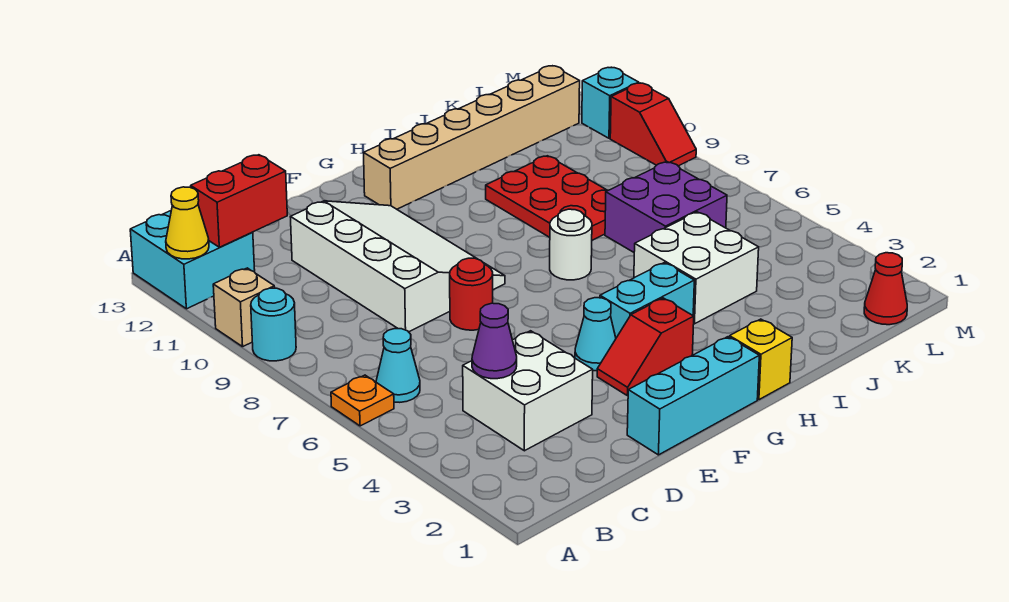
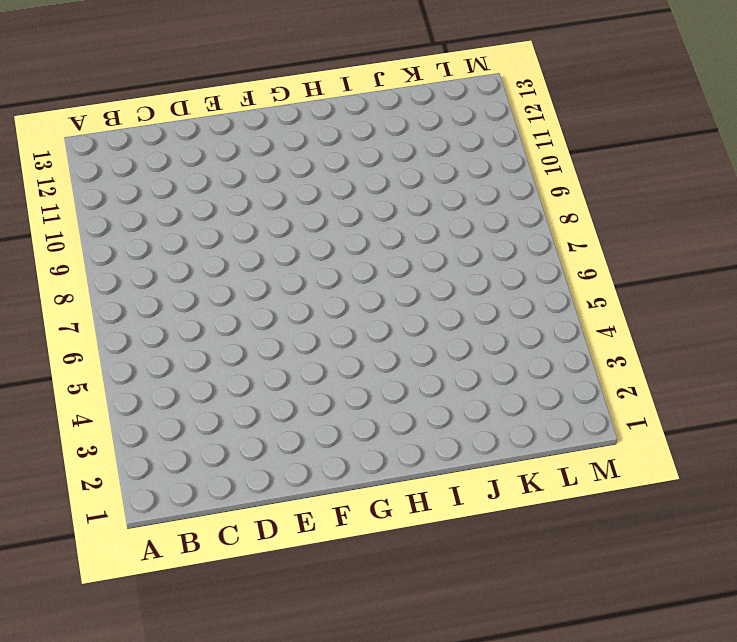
none -> orange 1x1 plate [331,375,394,426]
none -> cyan 1x1 round brick [251,288,296,361]
none -> tan 1x1 brick [213,268,275,347]

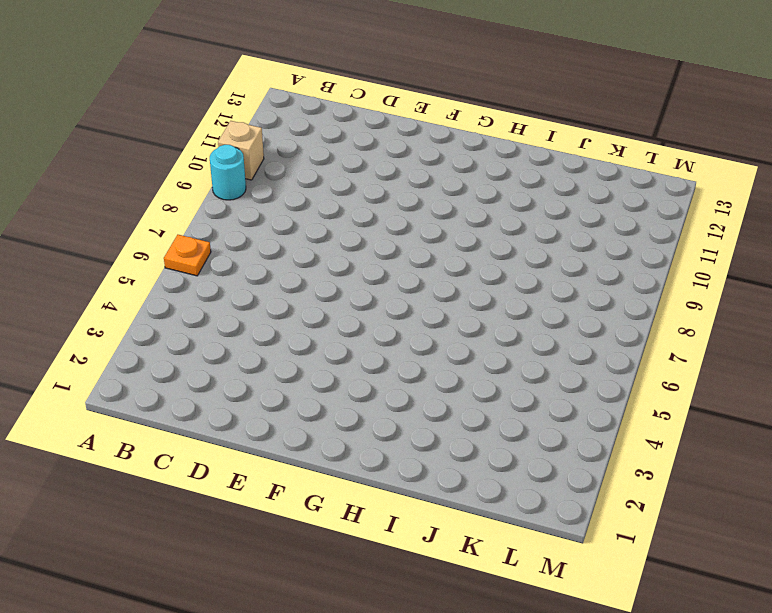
none -> cyan 2x2 brick [130,211,255,309]
none -> cyan 1x1 cone [376,329,420,402]
none -> white 2x2 brick [463,331,593,451]

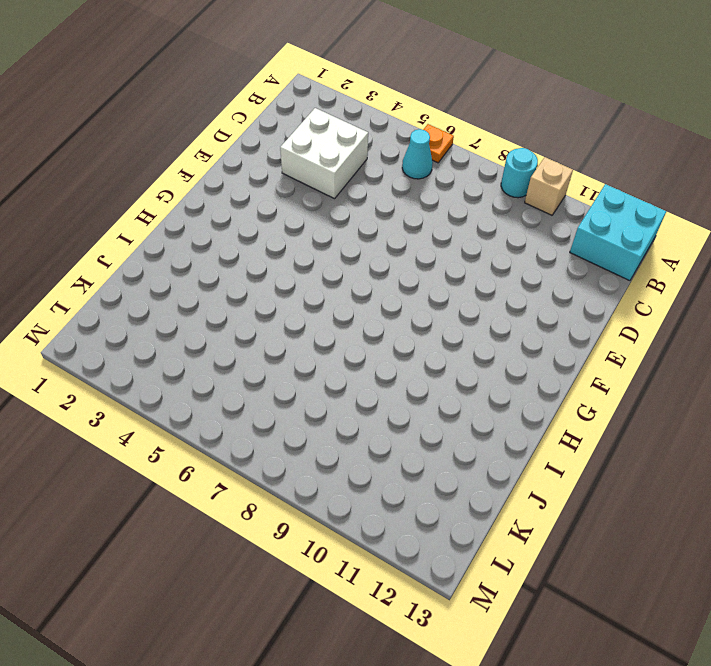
none -> white 3x4 slope [291,201,505,332]
none -> cyan 1x3 brick [627,337,759,455]
none -> red 1x1 round brick [450,258,493,330]

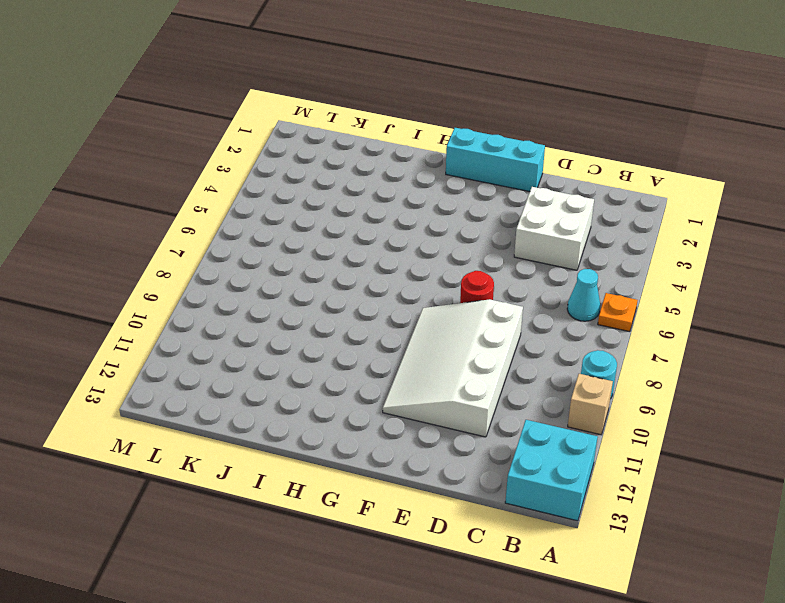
none -> red 1x2 slope [597,298,694,396]
none -> cyan 1x1 cone [575,298,616,371]
none -> cyan 1x2 brick [600,263,694,338]

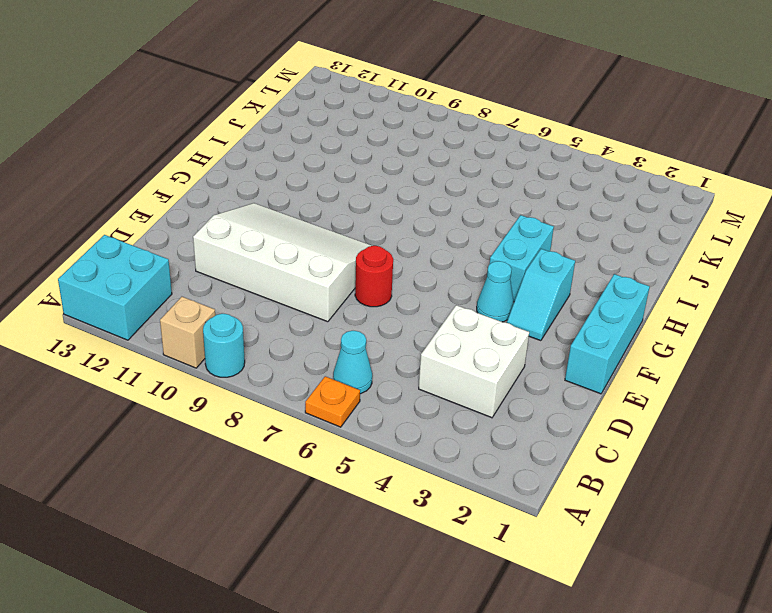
cyan 1x2 slope [507,249,575,341] -> red 1x2 slope [597,298,694,396]
none -> tan 1x6 brick [364,66,580,209]
none -> yellow 1x1 brick [730,319,792,400]
none -> white 1x1 round brick [550,209,592,280]

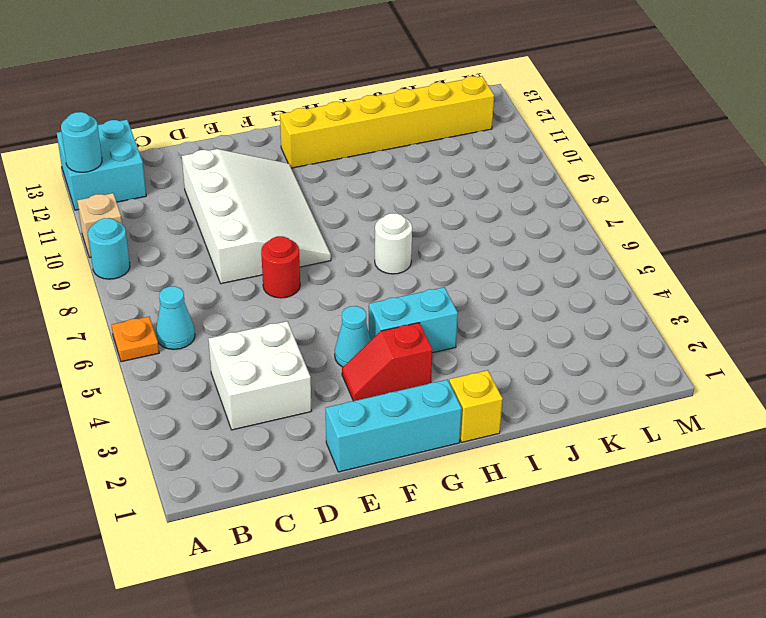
cyan 1x1 round brick [61,112,102,172] -> yellow 1x1 cone [166,187,209,259]
yellow 1x6 brick [280,76,494,168] -> tan 1x6 brick [364,66,580,209]
none -> white 2x2 brick [634,212,759,324]
none -> red 2x3 plate [486,156,608,240]
none -> purple 2x2 brick [605,162,727,252]

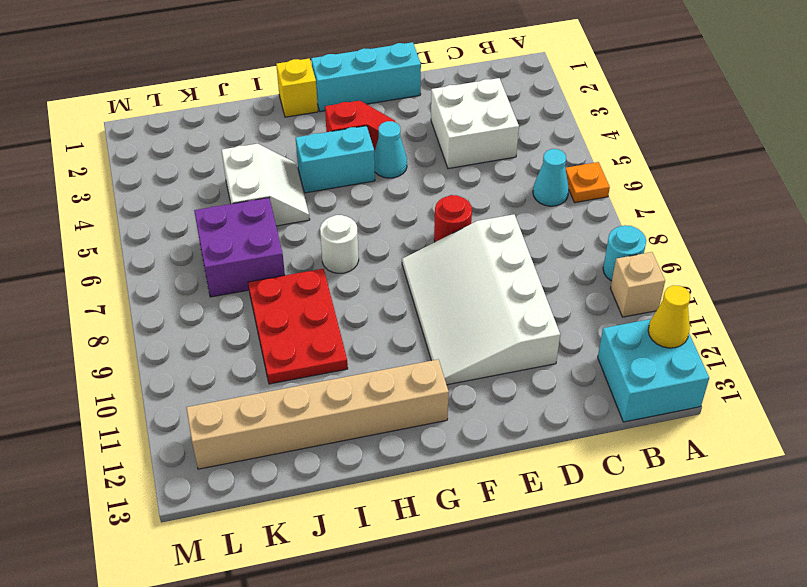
white 2x2 slope [222,144,310,226] -> white 2x2 brick [634,212,759,324]
none -> red 1x1 cone [864,253,907,325]
none -> red 1x2 slope [610,83,696,166]
none -> cyan 1x1 brick [582,67,639,138]

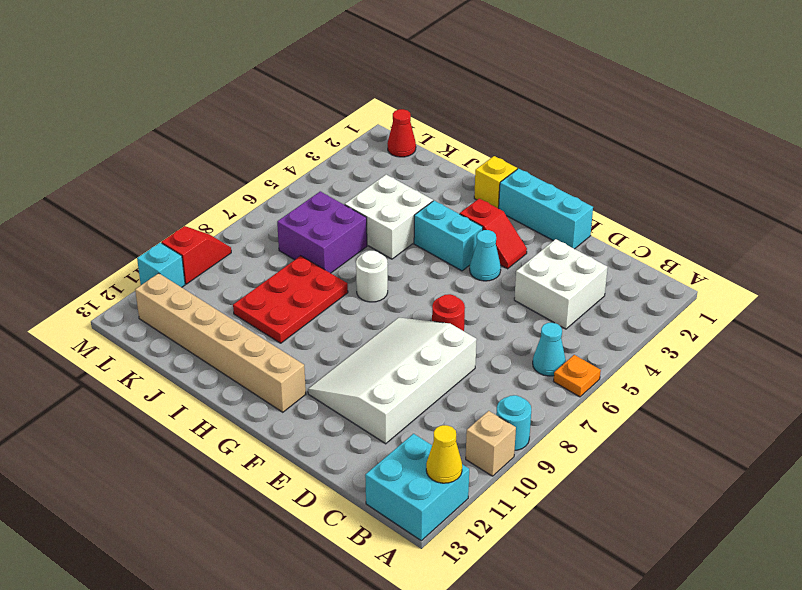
none -> red 1x2 brick [191,155,287,247]
none -> purple 1x1 cone [472,303,517,379]

